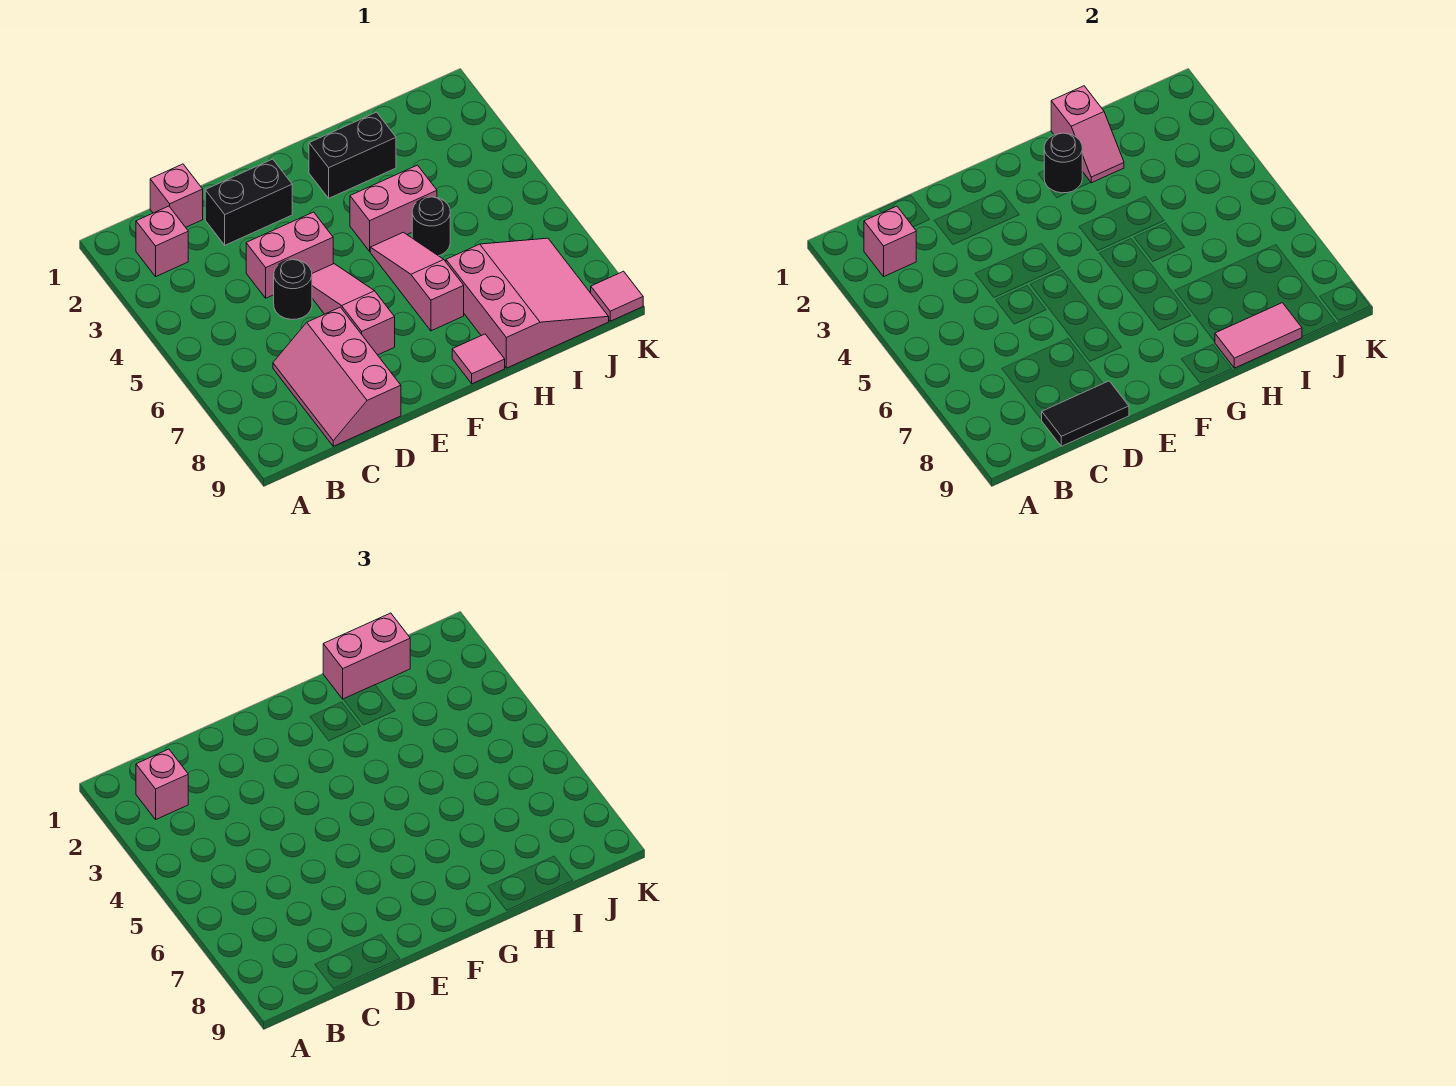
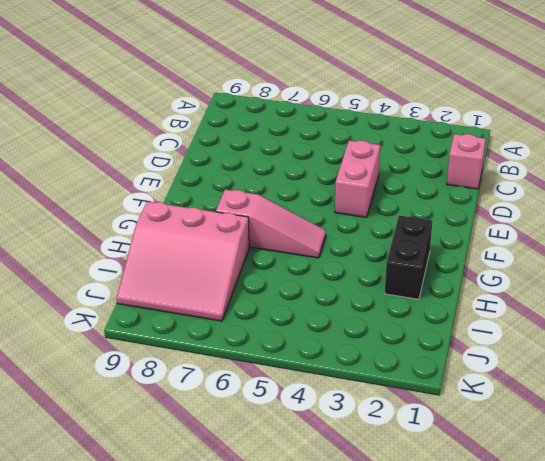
none -> pink 1x1 brick [136,206,188,276]
none -> pink 2x3 slope [273,307,401,446]
none -> black 1x2 brick [205,159,292,245]

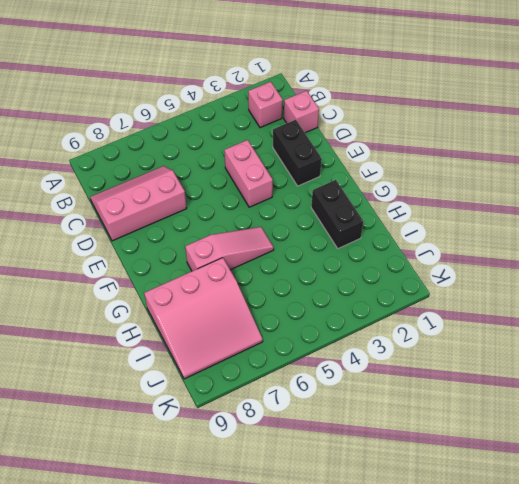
none -> black 1x1 round brick [274,260,312,320]
none -> pink 1x3 slope [312,264,395,355]
none -> pink 1x2 brick [350,165,437,251]

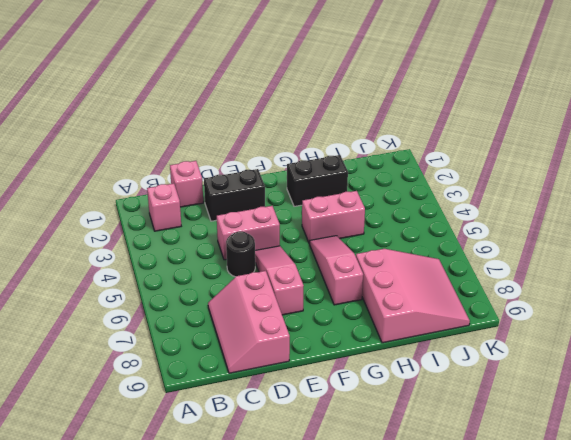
none -> pink 1x1 tile [452,334,505,384]
none -> black 1x1 round brick [412,197,450,256]
none -> pink 1x1 tile [591,271,643,321]

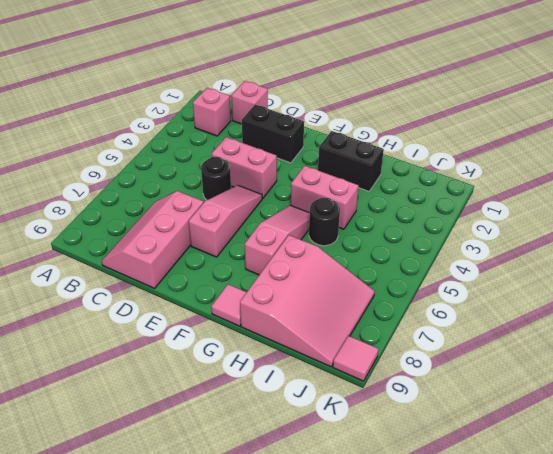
none -> pink 1x1 brick [864,206,916,276]
none -> black 1x2 tile [1042,381,1129,446]
none -> black 1x1 round brick [1044,133,1082,193]

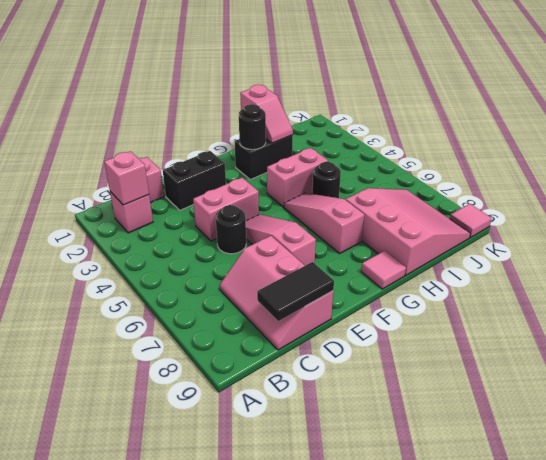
none -> pink 1x2 tile [1215,303,1302,368]
none -> pink 1x1 brick [136,749,188,819]
none -> pink 1x2 brick [323,613,410,699]

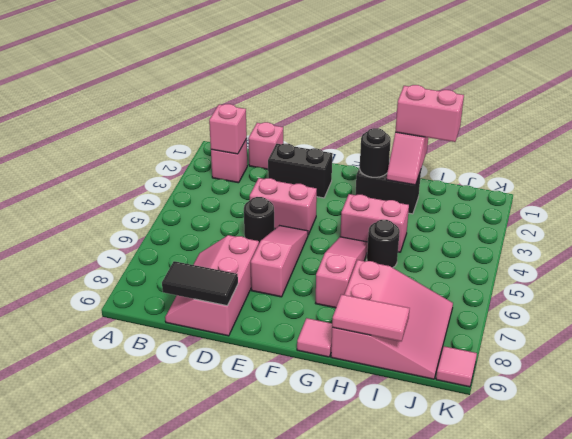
none -> pink 1x1 brick [136,749,188,819]

